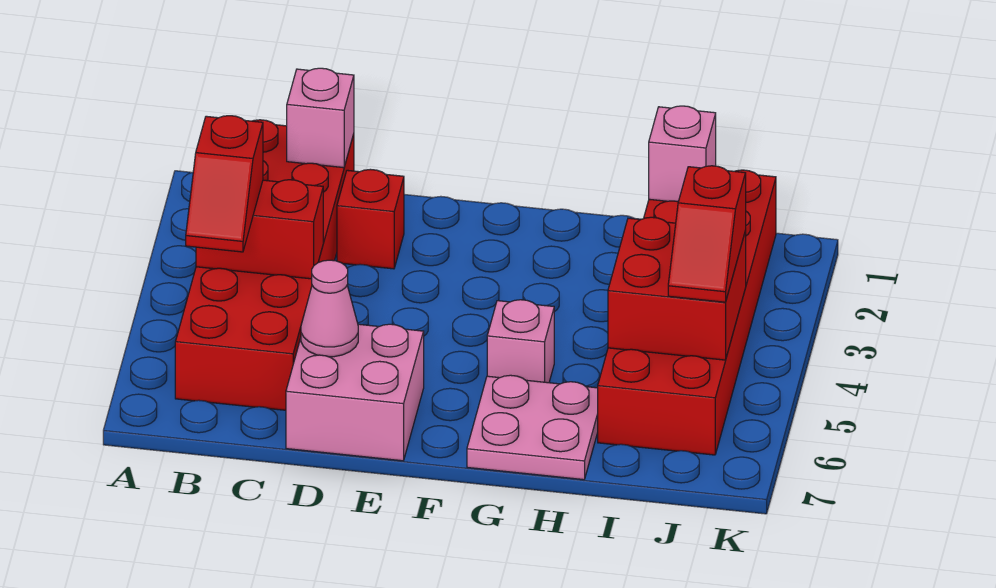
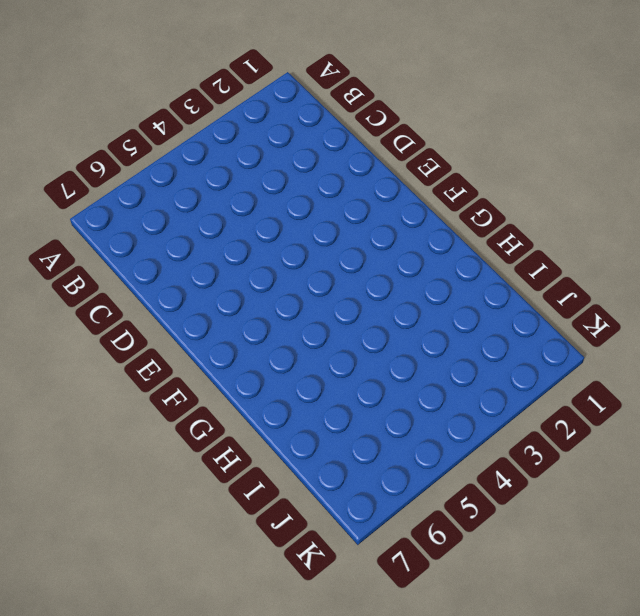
none -> red 2x6 brick [175,120,354,410]
none -> red 1x1 brick [337,169,404,269]
none -> pink 2x2 brick [286,324,424,461]

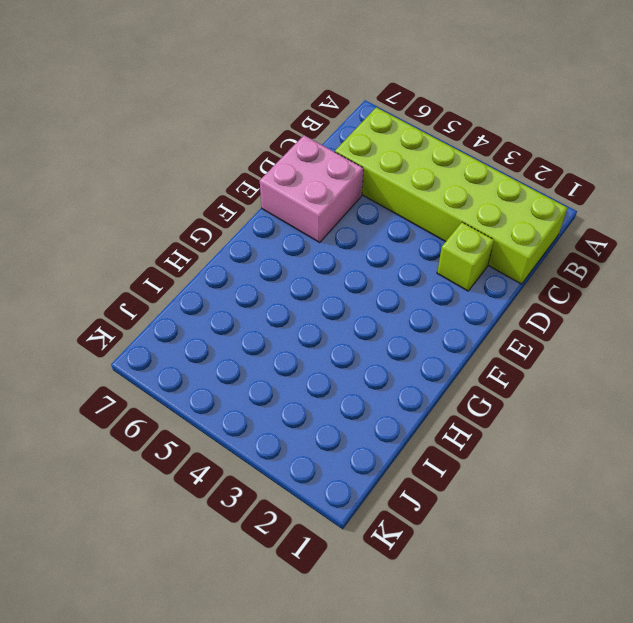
lime 2x6 brick [335,107,567,284] -> red 2x6 brick [175,120,354,410]
lime 1x1 brick [437,222,494,291] -> red 1x1 brick [337,169,404,269]
none -> pink 1x1 brick [487,300,554,383]
none -> pink 2x2 plate [467,375,598,480]
none -> red 2x6 brick [598,170,776,455]

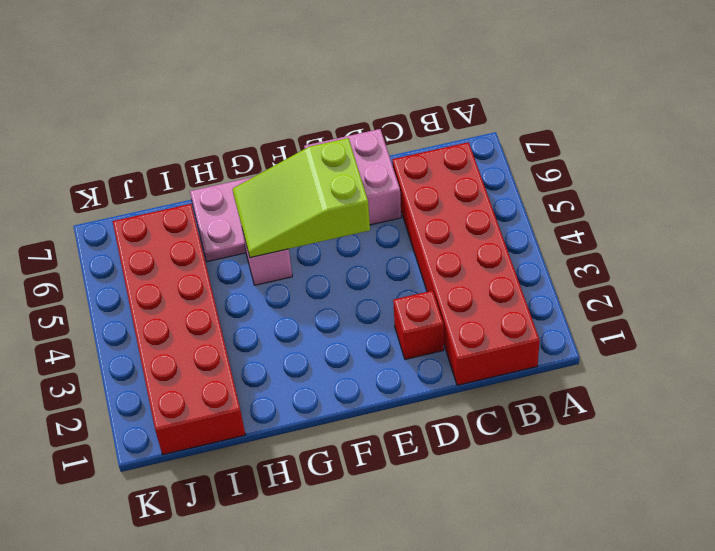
lime 2x3 slope [233,138,370,258] -> none
none -> red 1x2 brick [196,180,323,279]
none -> pink 1x1 brick [287,68,354,168]
none -> pink 1x1 cone [301,260,358,357]

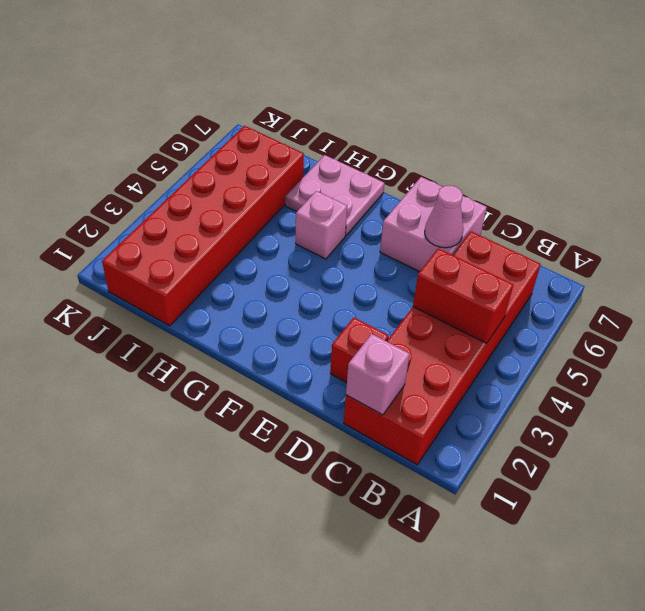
none -> pink 1x1 brick [649,106,716,202]
none -> red 2x2 brick [608,217,746,360]
none -> red 1x2 slope [186,116,263,252]

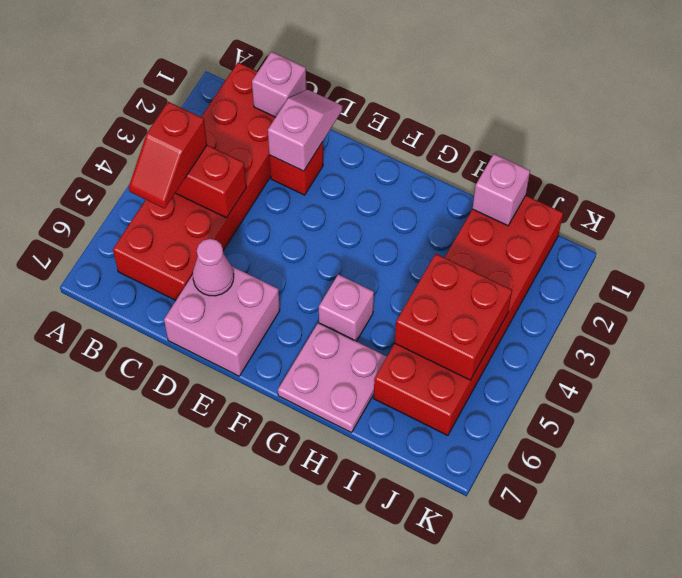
pink 1x2 slope [268,90,342,171] -> none
none -> red 1x2 slope [668,166,746,302]

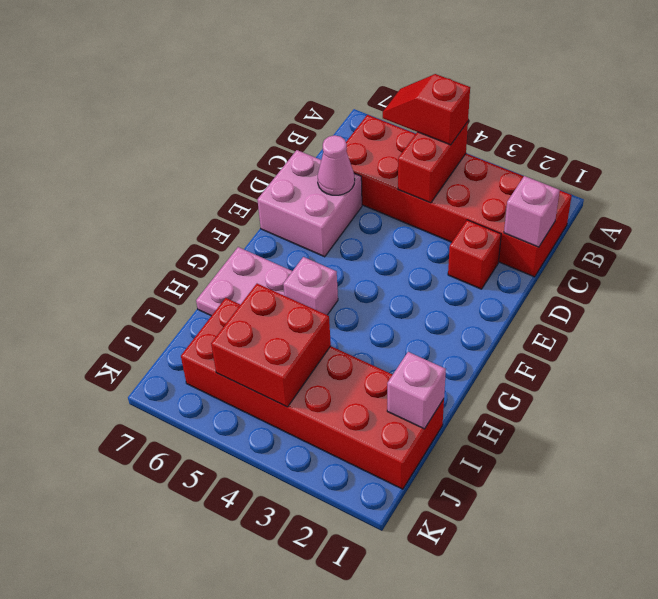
none -> red 1x2 slope [668,166,746,302]

